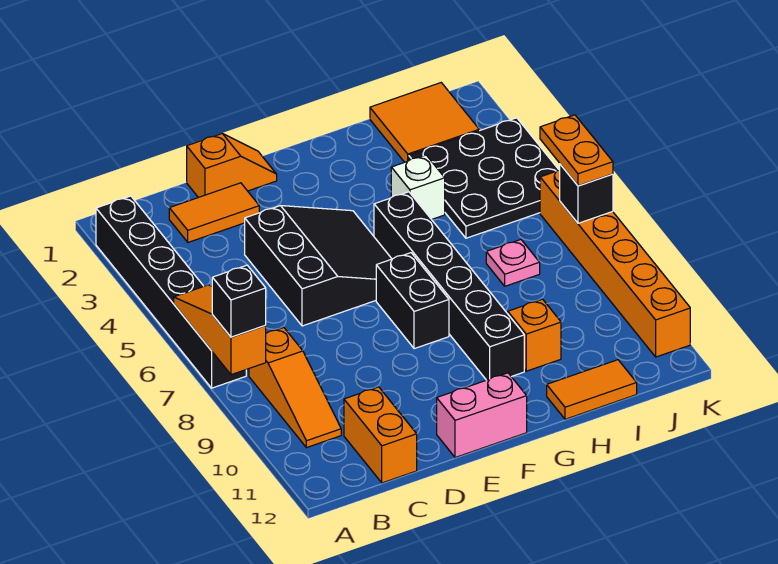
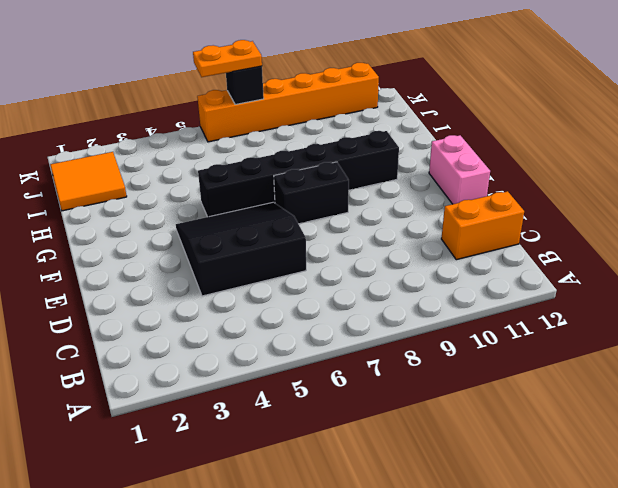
none -> black 1x6 brick [96,196,246,388]
none -> orange 1x3 slope [249,328,341,448]
none -> orange 1x2 tile [169,183,259,242]

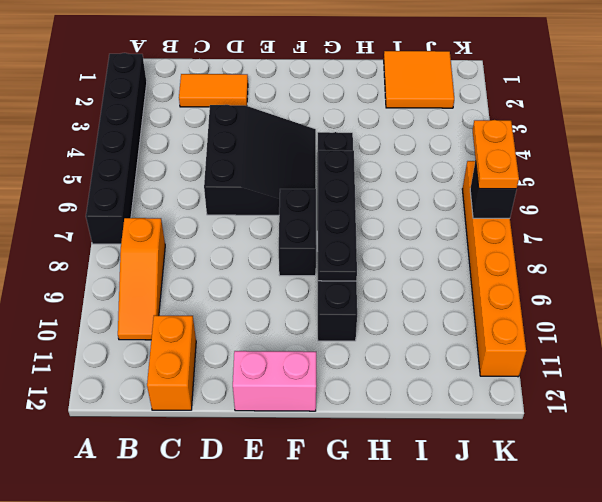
black 1x4 plate [318,150,357,281] -> none
none -> orange 1x2 slope [187,134,277,198]
none -> white 1x1 brick [391,155,445,219]
none -> orange 1x1 brick [508,299,561,371]

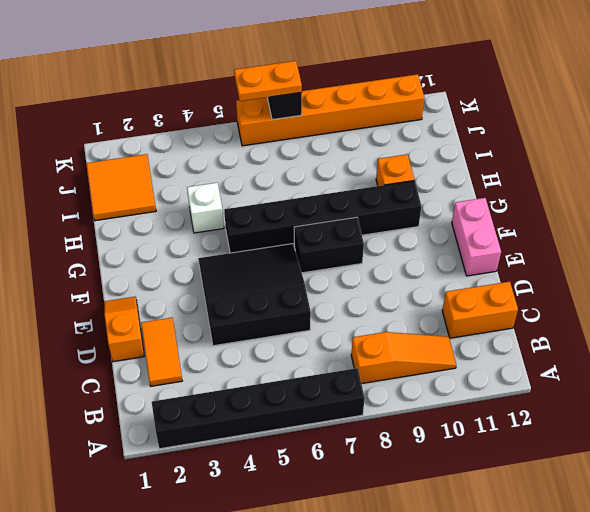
none -> orange 1x2 tile [547,360,637,419]
none -> black 3x3 plate [409,118,559,238]
none -> pink 1x1 plate [486,240,540,286]

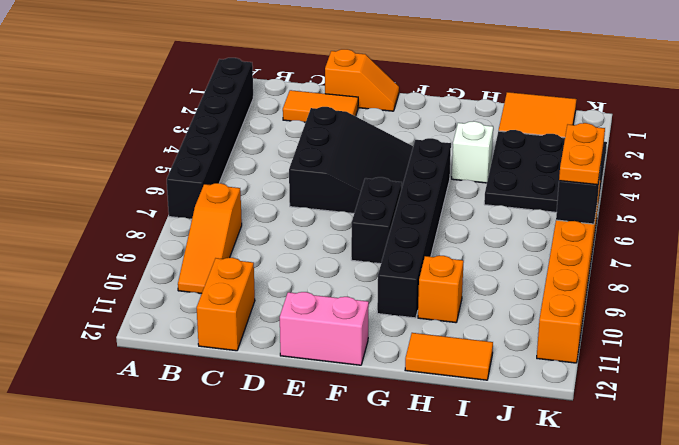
none -> pink 1x1 plate [486,240,540,286]
none -> orange 1x3 slope [174,285,266,375]
none -> black 1x1 brick [212,265,266,337]

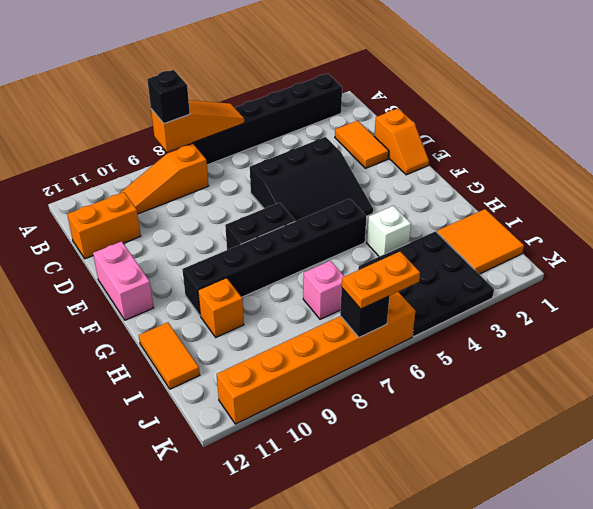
pink 1x1 brick [303,261,344,319] -> pink 1x1 plate [486,240,540,286]

